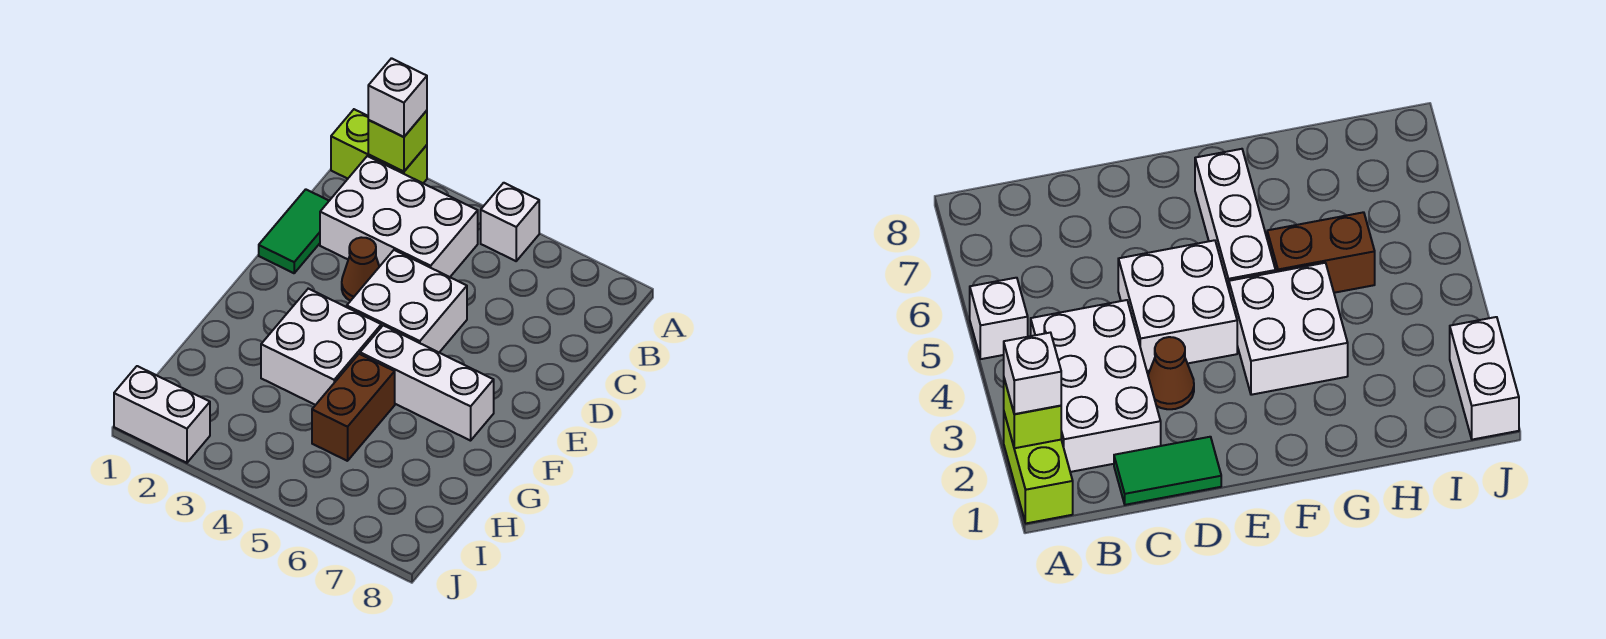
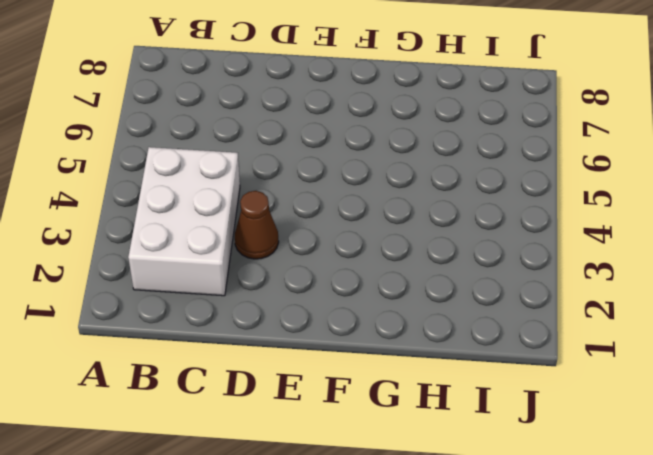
none -> lime 1x2 brick [331,109,427,183]
none -> white 1x1 brick [481,183,539,261]
none -> green 1x2 tile [259,189,329,273]

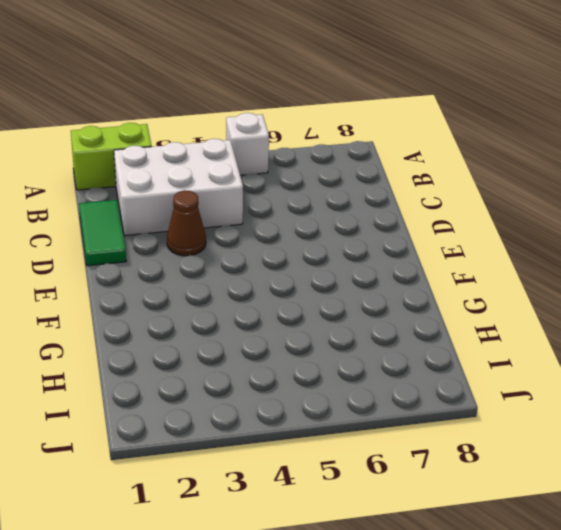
none -> white 2x2 brick [347,250,467,352]
none -> white 2x2 brick [261,289,381,405]
none -> white 1x3 brick [360,325,494,441]

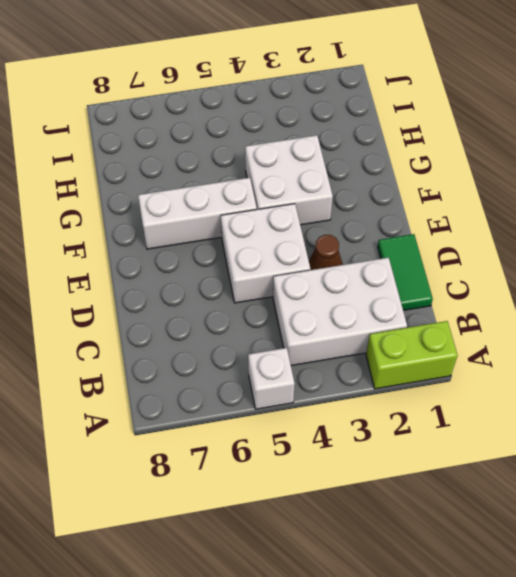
none -> brown 1x2 brick [312,354,395,461]
none -> white 1x2 brick [114,366,210,463]
none -> lime 1x1 brick [368,111,427,172]

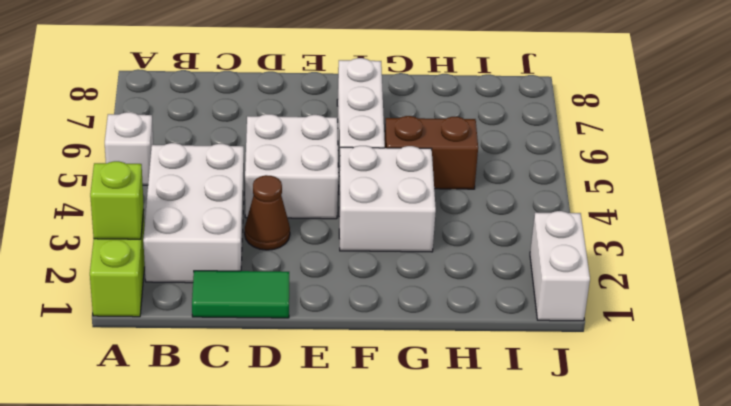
none -> white 1x1 brick [368,58,427,137]

